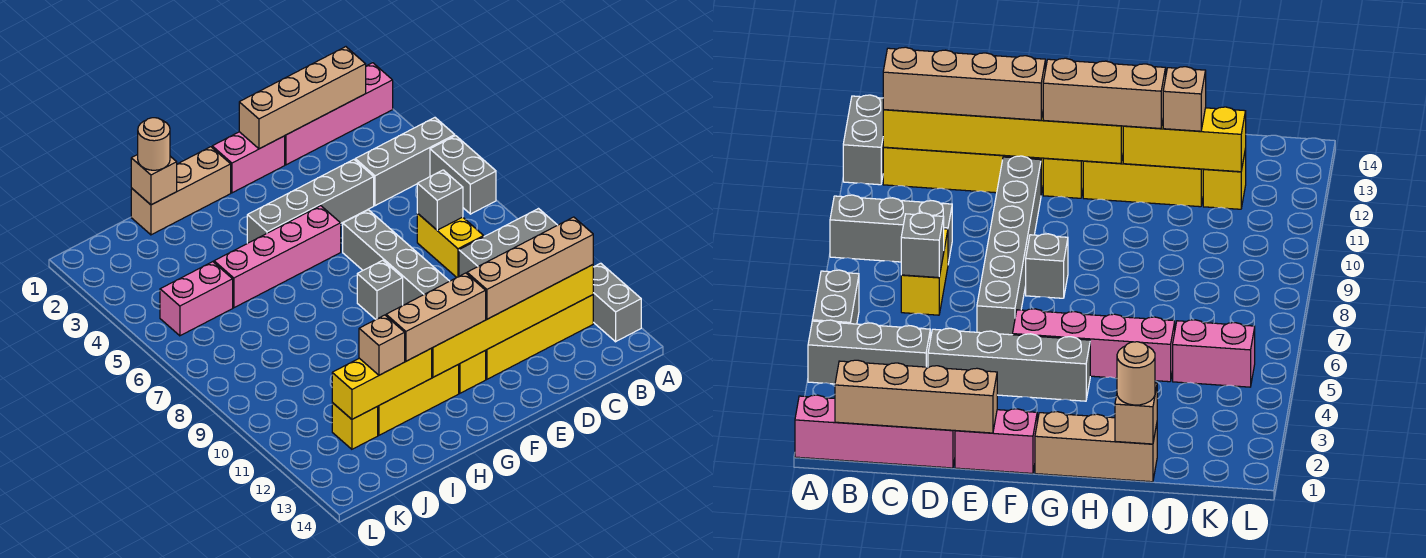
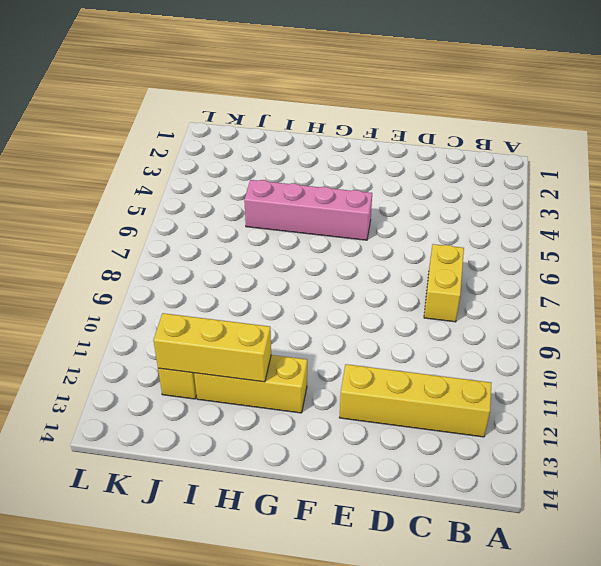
none -> pink 1x4 brick [285,63,393,165]
none -> grey 1x3 brick [355,118,455,206]
none -> grey 1x2 brick [430,136,496,214]

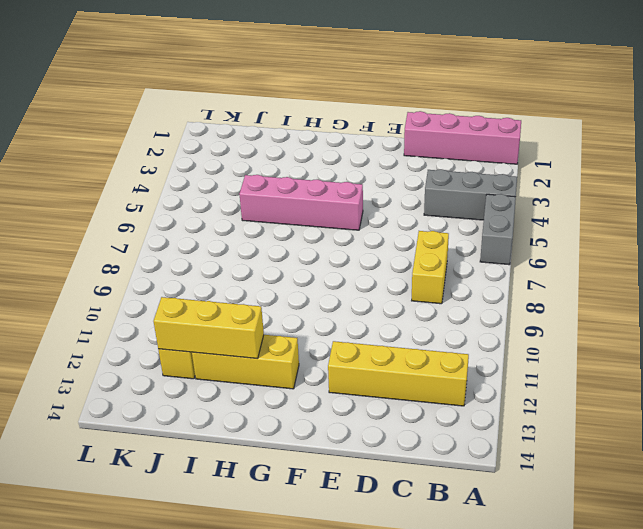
none -> grey 1x3 brick [459,209,557,276]
none -> grey 1x2 brick [593,263,641,342]
none -> grey 1x4 brick [247,160,374,243]

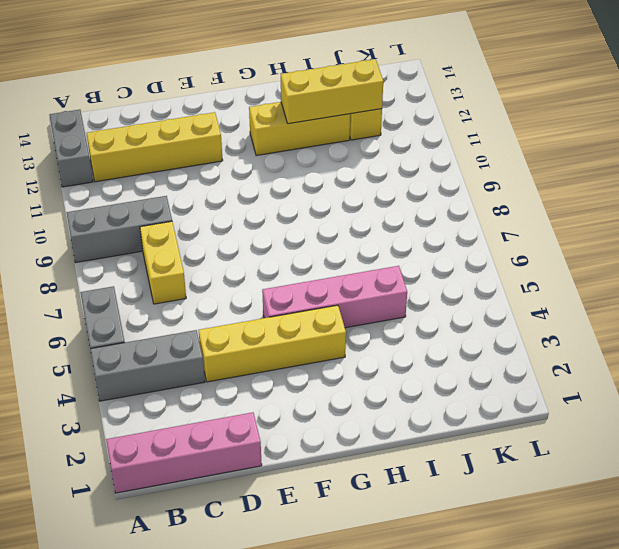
yellow 1x4 brick [199,305,346,382] -> grey 1x4 brick [247,160,374,243]
none -> pink 1x2 brick [212,132,285,193]
none -> grey 1x6 brick [343,210,449,305]
none -> grey 1x1 brick [357,260,403,319]

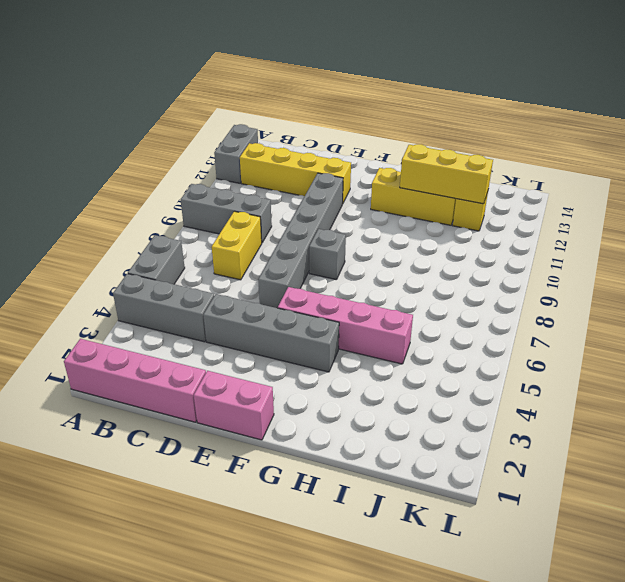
none -> yellow 1x1 brick [458,351,486,393]
none -> tan 1x3 brick [131,147,231,235]
none -> pink 1x2 brick [160,262,233,336]

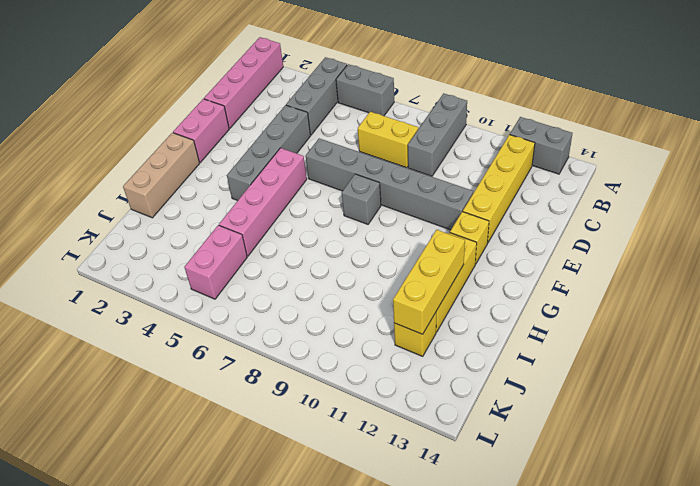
none -> tan 1x4 brick [239,47,366,149]
none -> yellow 1x6 brick [431,265,593,377]
none -> grey 1x1 brick [417,170,463,230]

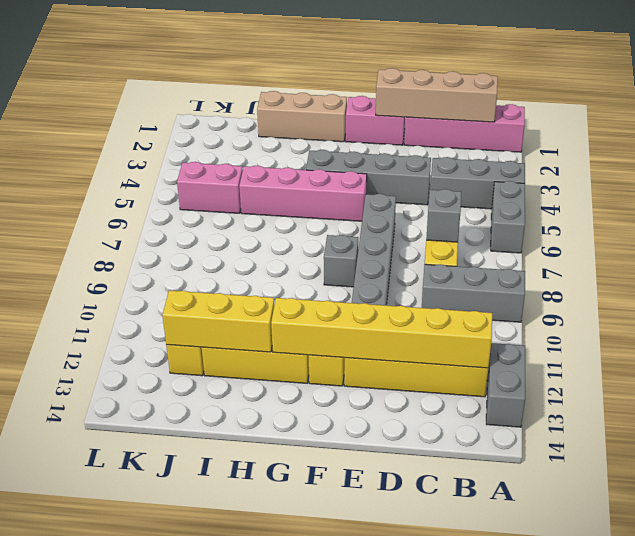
none -> tan 1x1 brick [131,155,177,205]
none -> tan 1x4 brick [467,217,593,319]
none -> tan 1x3 brick [386,273,486,361]

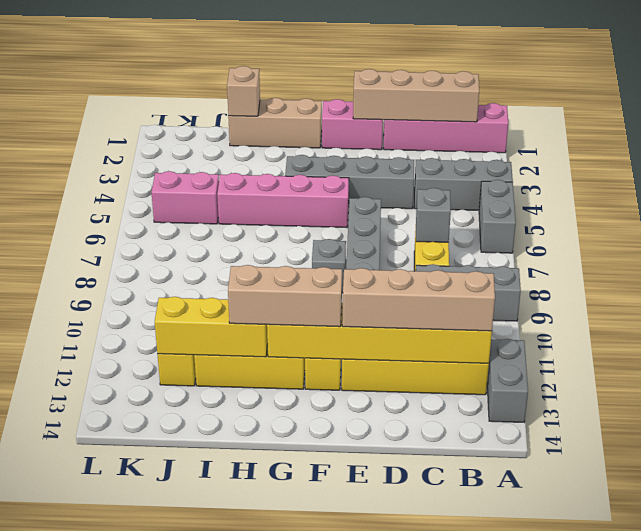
none -> tan 1x1 round brick [138,118,170,170]
none -> tan 1x1 brick [359,315,405,375]

